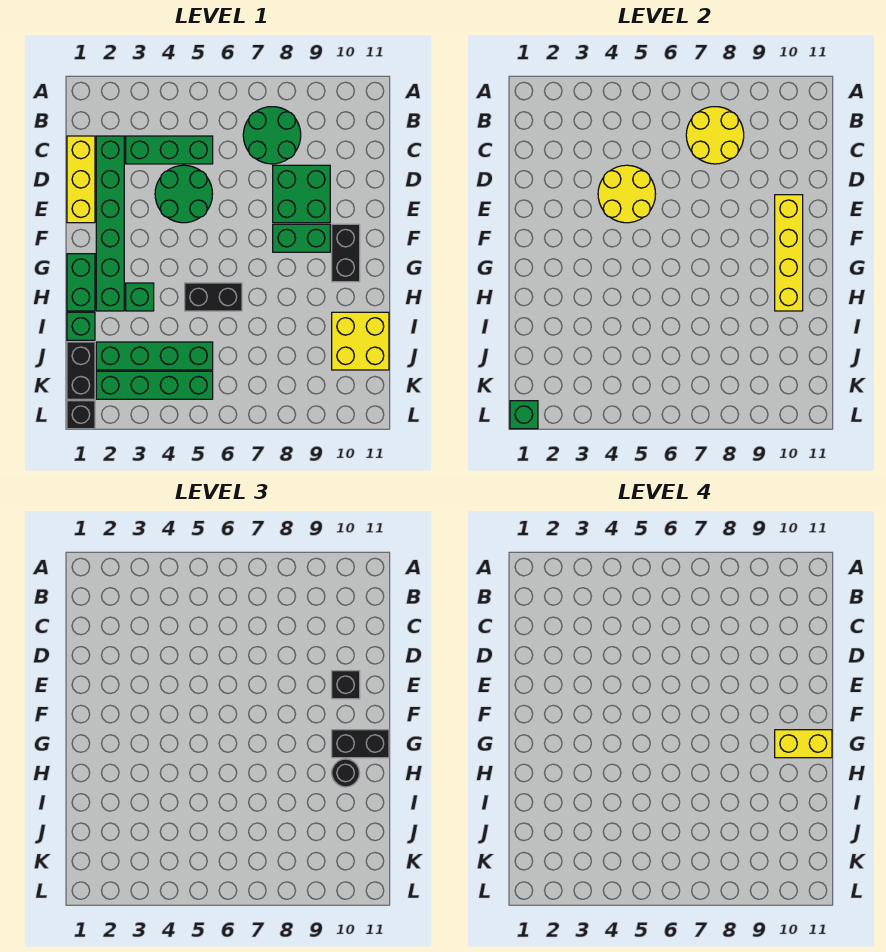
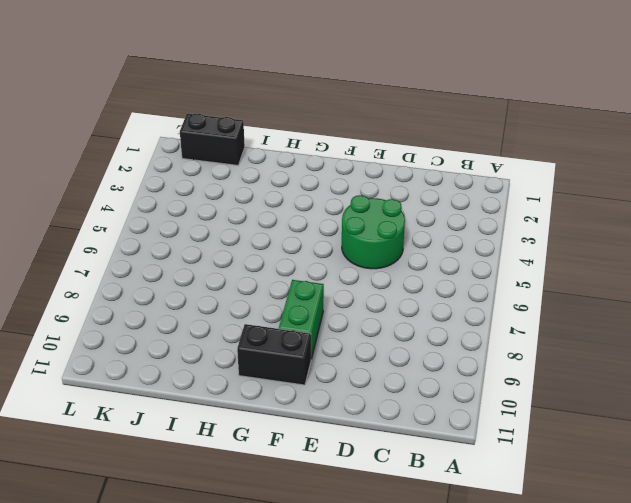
none -> green 2x2 round brick [243,107,301,164]
none -> yellow 1x3 brick [67,136,95,223]
none -> green 1x6 brick [96,136,124,311]

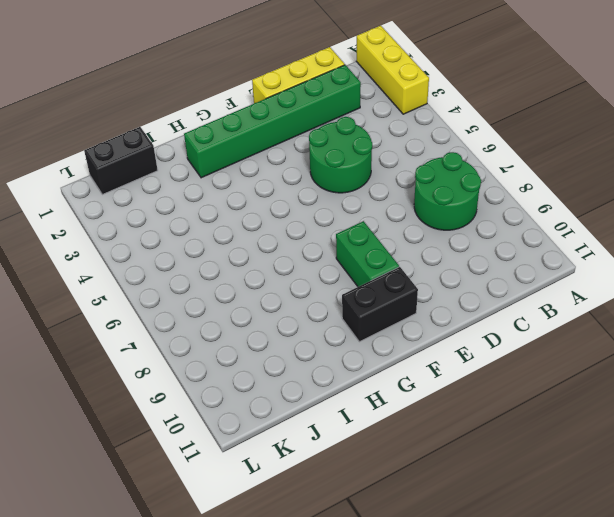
yellow 1x3 brick [356,26,429,114] -> none
none -> green 1x3 brick [126,136,213,164]
none -> green 2x2 brick [273,165,330,223]
none -> green 1x2 brick [67,254,95,311]

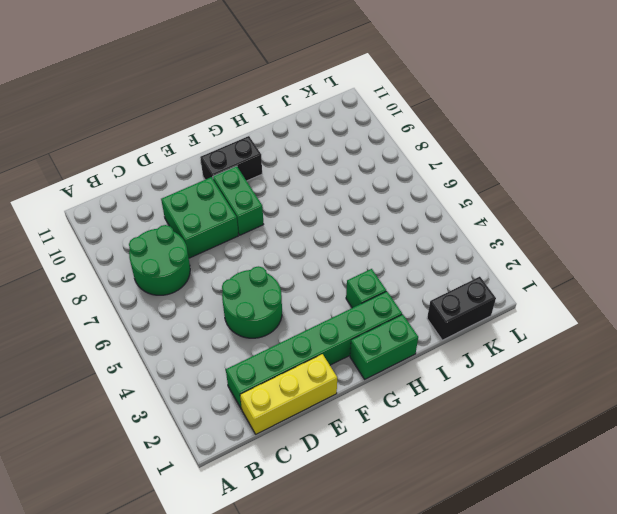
none -> green 1x3 brick [126,136,213,164]
none -> black 1x2 brick [185,283,242,311]
none -> green 1x1 brick [67,312,95,340]

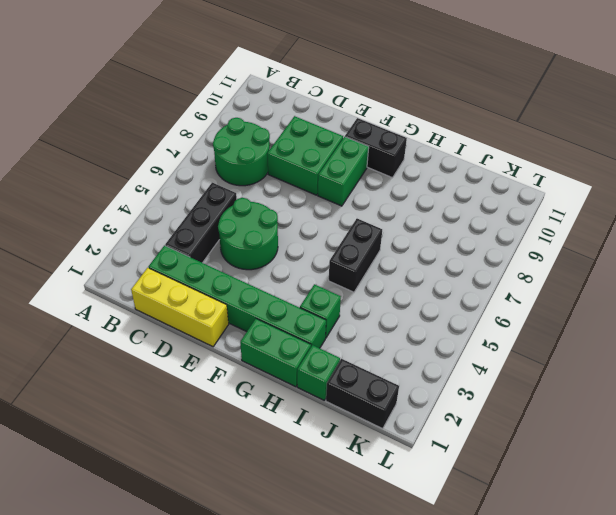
black 1x3 brick [165,183,237,263] -> green 1x3 brick [126,136,213,164]
none -> yellow 2x2 brick [332,312,389,370]
none -> green 1x4 brick [96,342,213,370]
none -> green 1x4 brick [96,371,213,399]

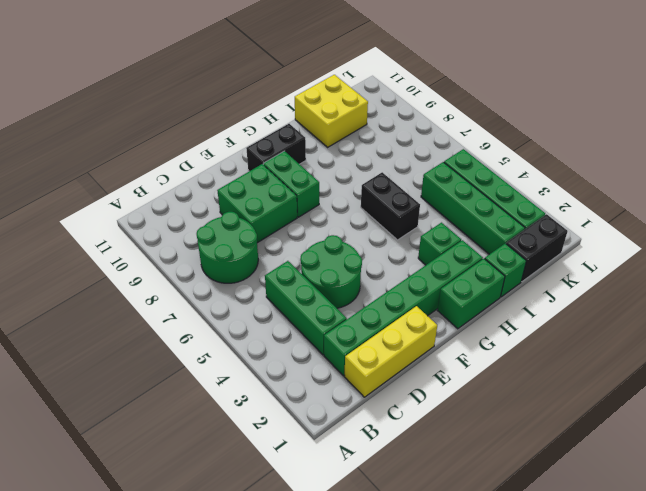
none -> black 1x1 brick [67,401,95,429]
none -> yellow 2x2 round brick [686,107,744,164]
none -> yellow 2x2 round brick [598,165,655,223]

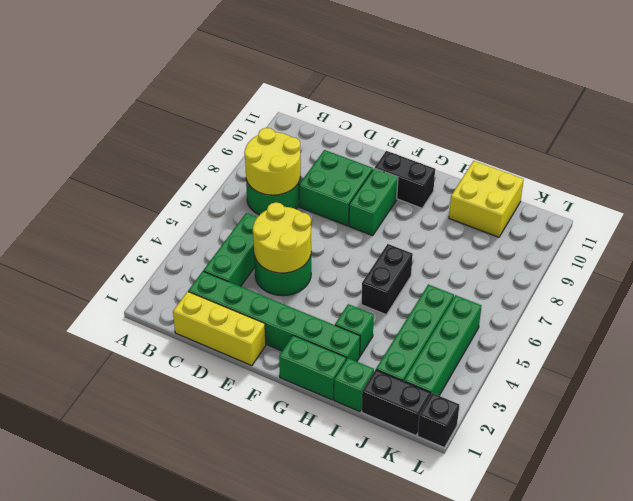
none -> yellow 1x4 brick [775,195,803,311]
none -> green 1x1 brick [510,401,538,429]
none -> black 1x1 brick [332,671,360,699]

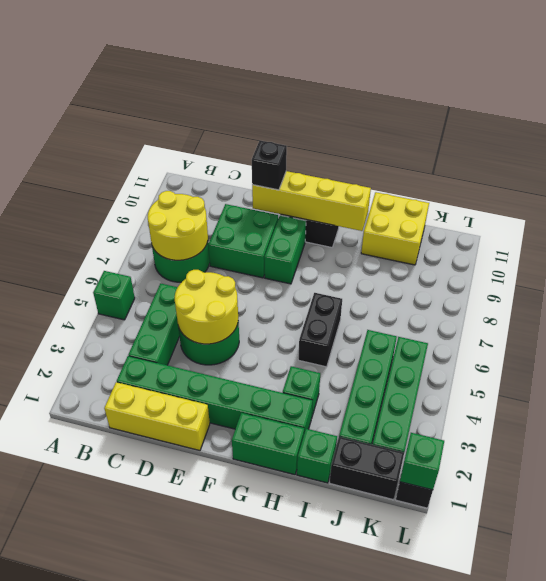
green 1x1 brick [93,271,135,320] -> none
none -> black 1x2 brick [332,730,389,758]
none -> black 1x1 round brick [332,759,360,787]
none -> yellow 1x2 brick [775,730,832,758]

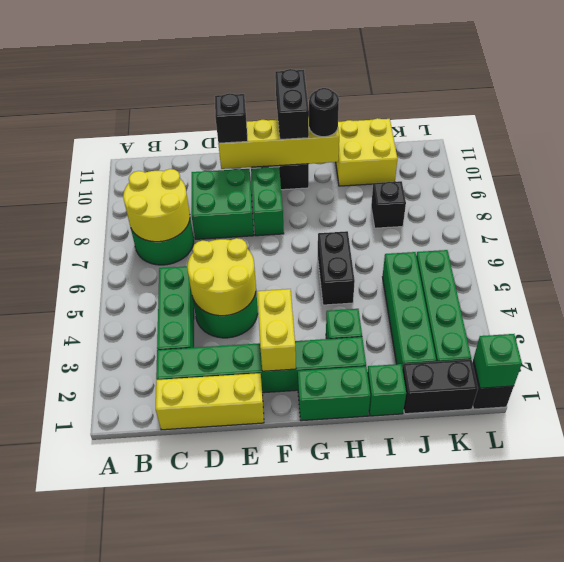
yellow 1x2 brick [257,289,296,371] -> yellow 1x2 brick moved to [775,730,832,758]
black 1x1 brick [371,181,406,228] -> none

